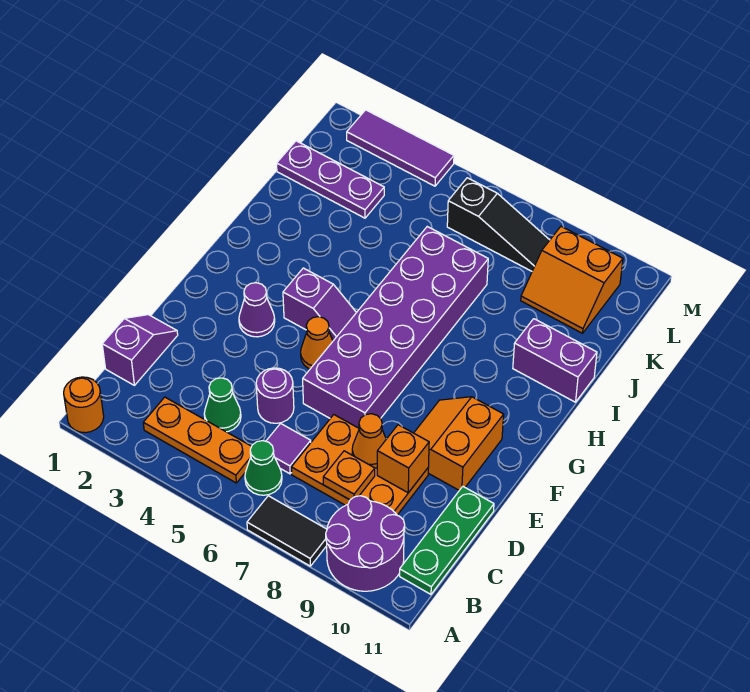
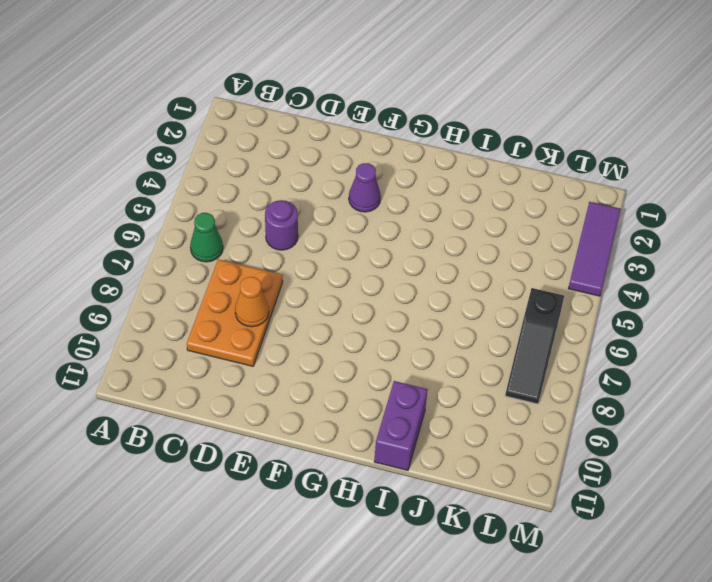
none -> orange 1x1 round brick [64,377,104,433]
none -> black 1x2 tile [247,496,327,566]
none -> purple 2x2 round brick [326,496,405,591]

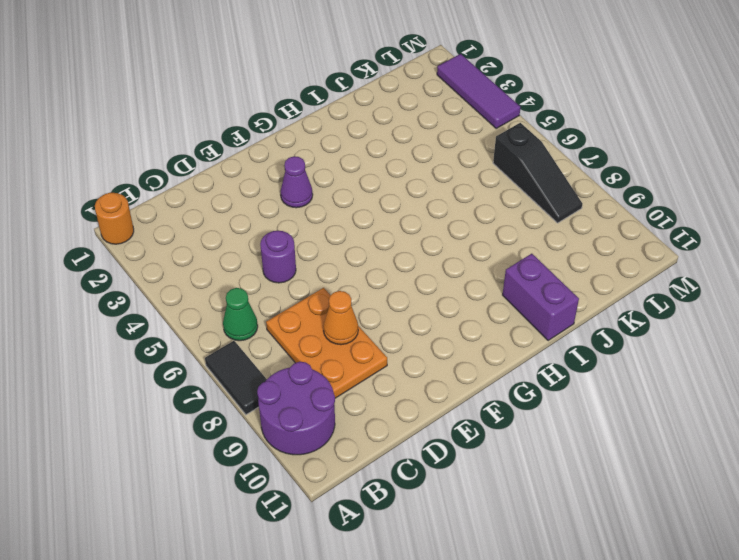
none -> orange 1x3 plate [143,397,252,483]
none -> green 1x3 plate [400,487,494,594]
none -> purple 1x2 slope [102,315,178,385]

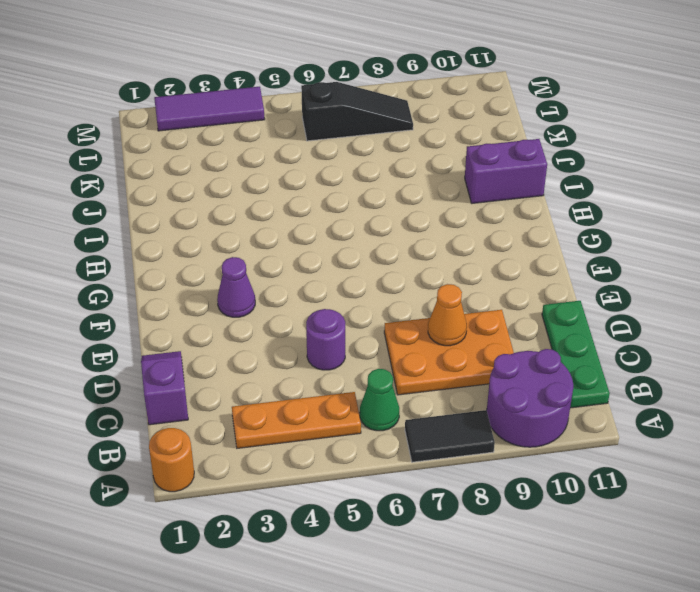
none -> green 1x1 cone [204,378,241,432]
none -> purple 1x1 tile [266,424,311,474]
none -> purple 2x6 brick [303,227,488,428]

